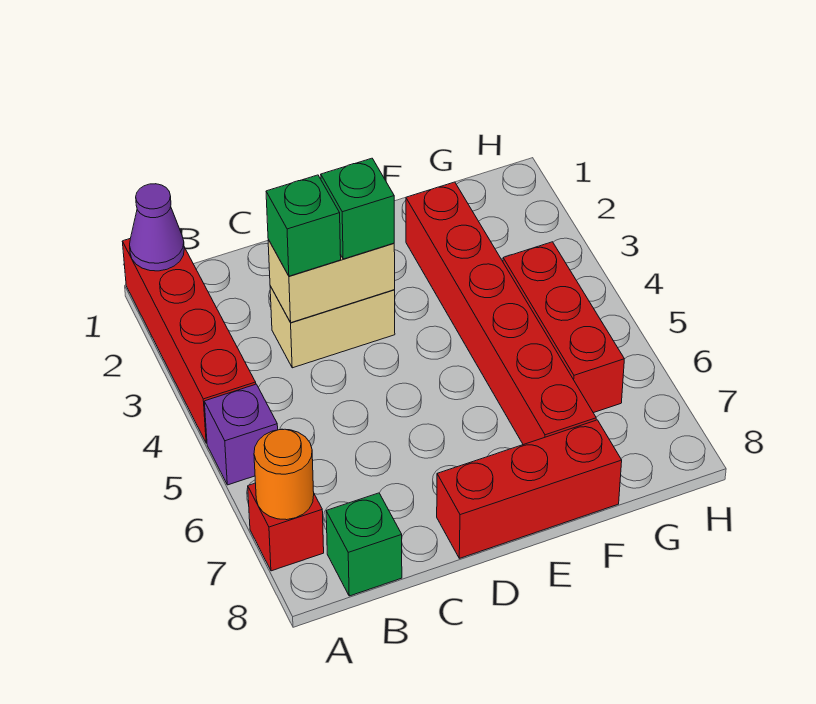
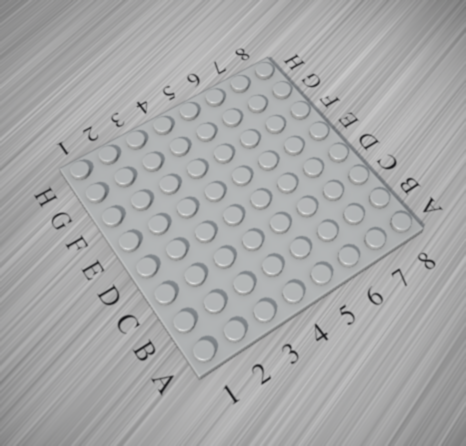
none -> red 1x4 brick [122,239,256,443]
none -> purple 1x1 brick [204,384,278,485]
none -> red 1x1 brick [248,483,324,571]

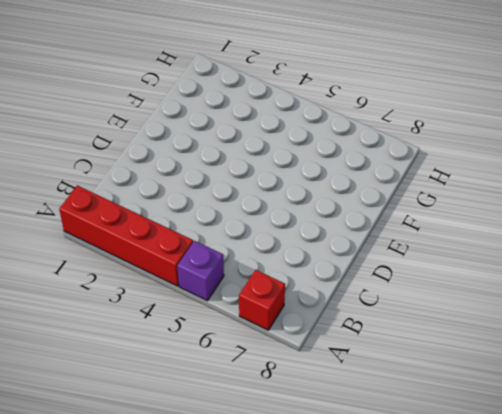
none -> green 1x1 brick [326,493,402,596]
none -> tan 1x2 brick [270,286,395,368]
none -> red 1x3 brick [437,420,622,558]

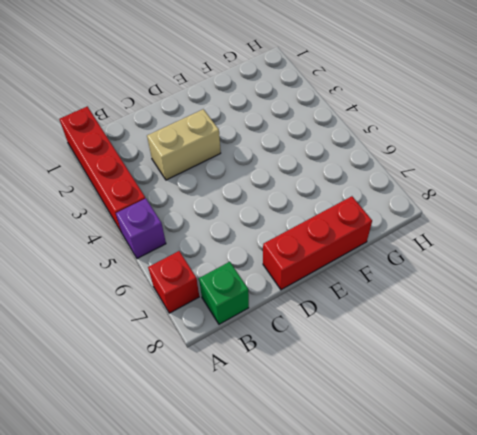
none -> red 1x6 brick [406,182,596,445]
none -> red 1x3 brick [503,242,624,413]
none -> purple 1x1 cone [130,184,184,271]

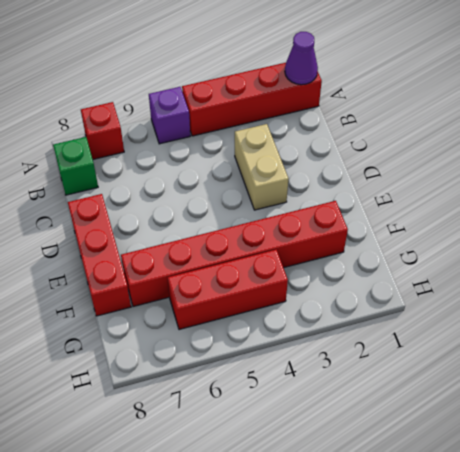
none -> orange 1x1 round brick [254,429,314,520]
none -> tan 1x2 brick [268,239,395,323]
none -> green 1x1 brick [266,175,341,276]

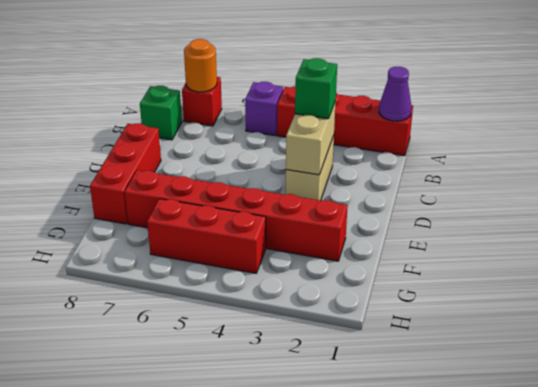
none -> green 1x1 brick [321,158,394,259]

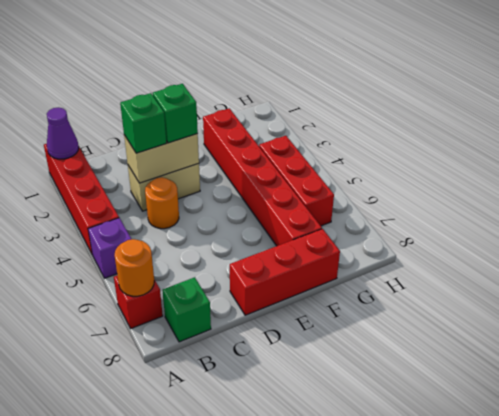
orange 1x1 round brick [145,177,179,229] -> none

